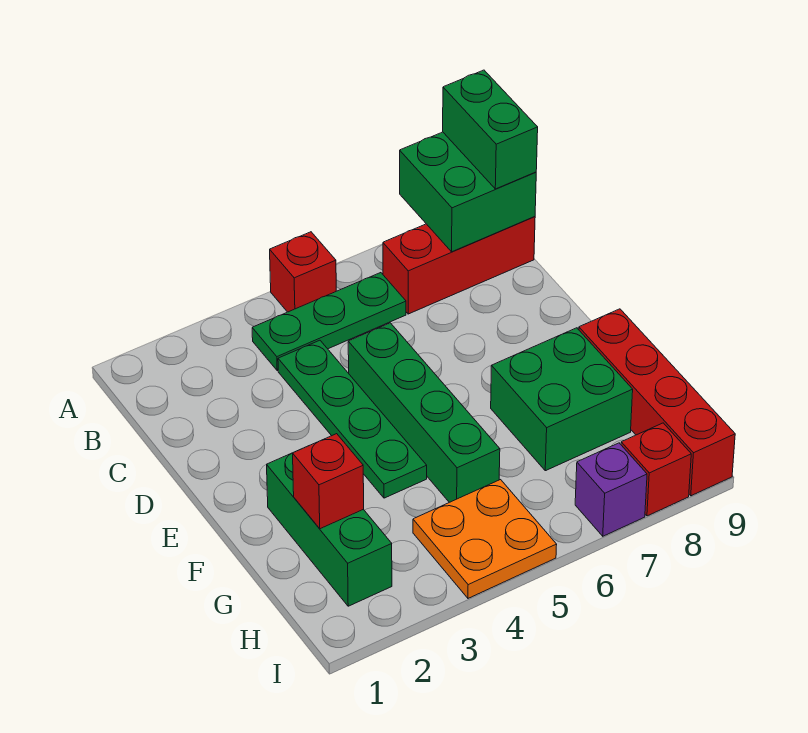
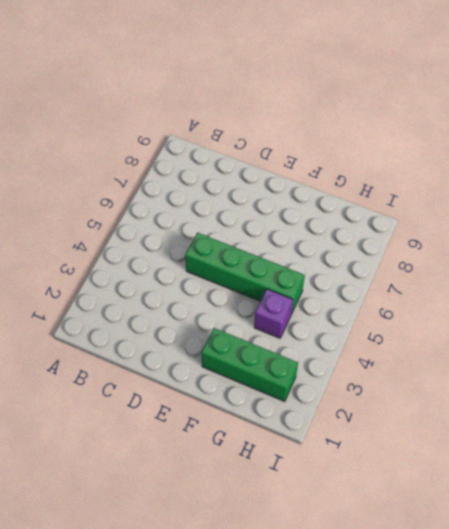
purple 1x1 brick [254,289,293,338] -> purple 1x1 brick moved to [575,443,647,536]
none -> red 1x1 brick [270,232,336,312]
none -> green 1x3 plate [252,273,406,371]
none -> red 1x3 brick [383,217,535,314]

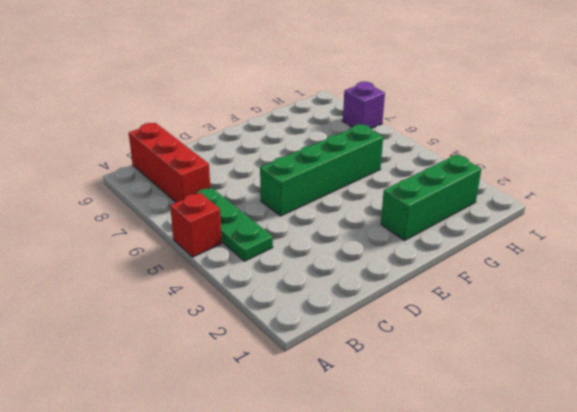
none -> green 1x4 plate [278,340,427,498]
none -> green 2x2 brick [491,328,633,471]
none -> red 1x4 brick [579,309,735,496]

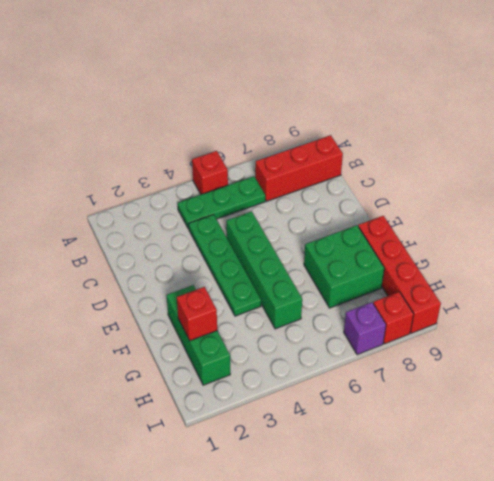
none -> orange 2x2 plate [413,480,557,598]
none -> green 2x2 brick [400,132,536,252]
none -> green 1x2 brick [443,70,538,189]

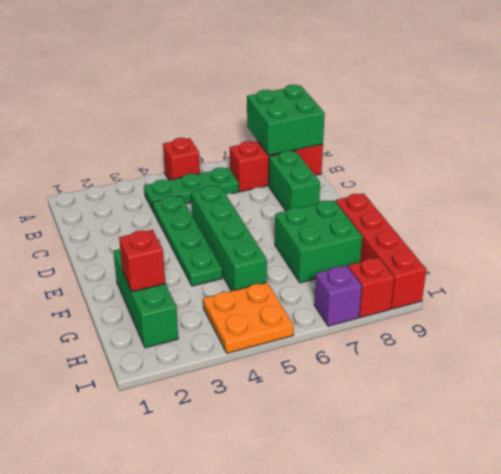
green 1x2 brick [269,151,320,211] -> green 1x2 brick moved to [443,70,538,189]

